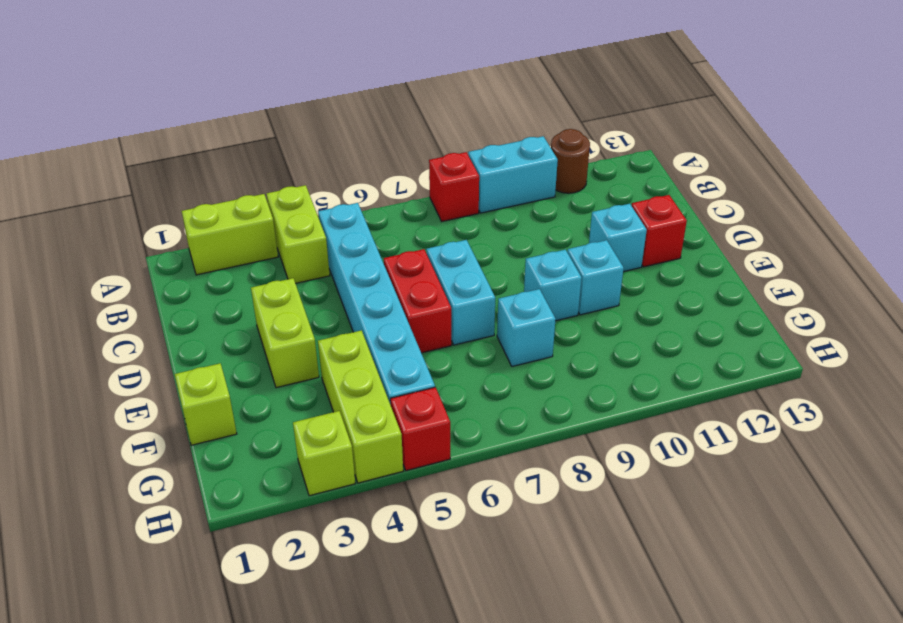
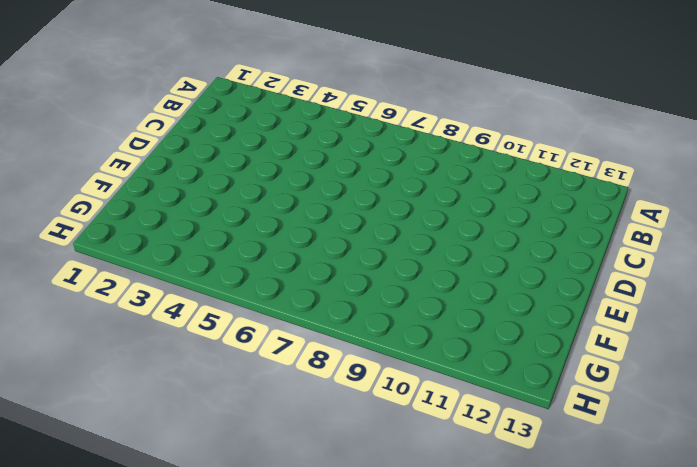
none -> lime 1x2 brick [182,194,278,275]
none -> lime 1x2 brick [267,185,330,283]
none -> red 1x1 brick [429,152,479,221]

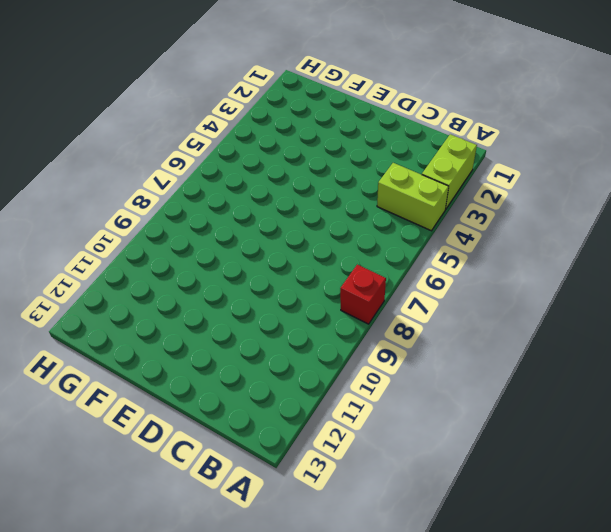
none -> cyan 1x2 brick [468,136,558,213]
none -> brown 1x1 round brick [551,129,590,193]
none -> cyan 1x6 brick [318,203,435,405]

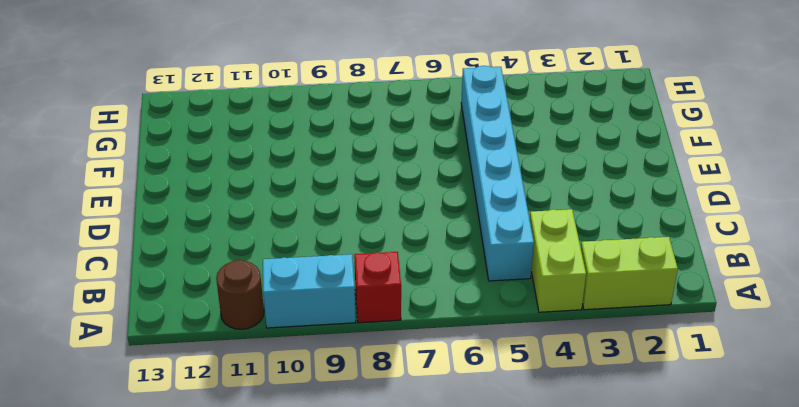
none -> lime 1x2 brick [251,278,319,388]
none -> red 1x2 brick [384,249,452,353]
none -> cyan 1x2 brick [426,240,495,345]

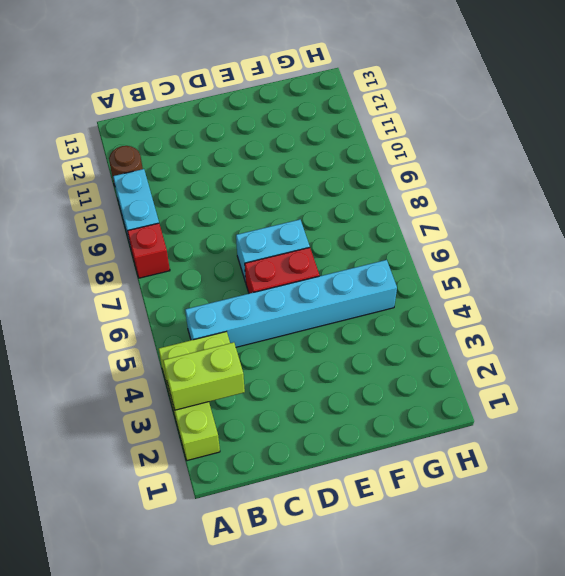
lime 1x2 brick [163,342,245,410] -> lime 1x2 brick moved to [251,278,319,388]
none -> cyan 1x1 brick [589,204,647,272]
none -> red 1x1 brick [632,195,687,267]
none -> cyan 1x1 brick [524,250,582,321]

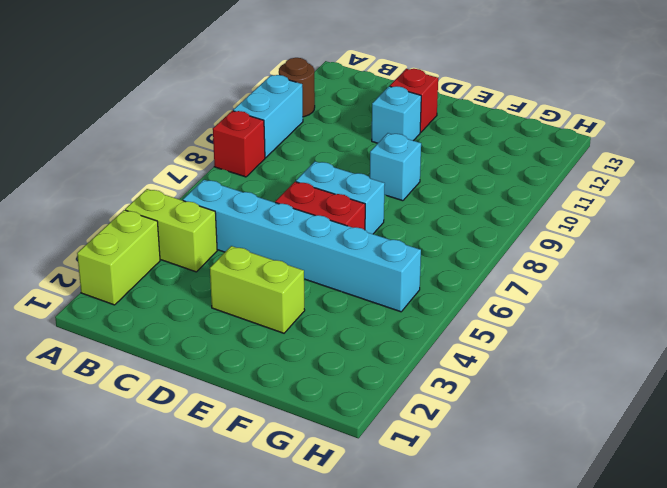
none -> cyan 1x1 brick [567,240,624,315]
none -> lime 1x1 brick [175,363,237,445]
none -> lime 1x3 brick [318,330,403,483]

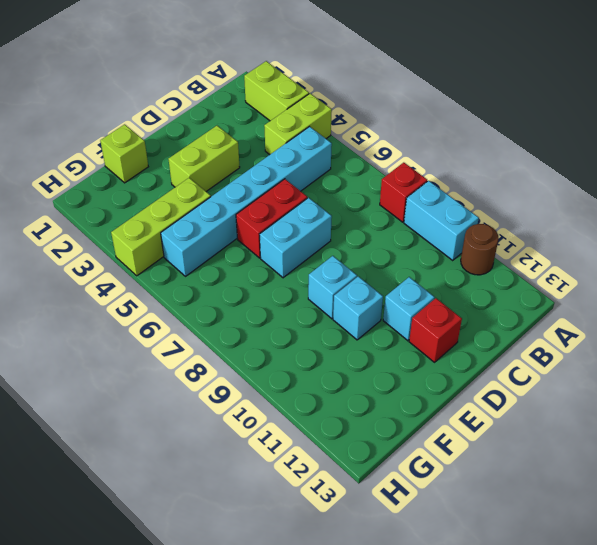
none -> cyan 1x1 brick [497,289,556,366]
none -> lime 1x1 brick [293,411,355,496]
none -> red 1x1 brick [390,387,450,471]

